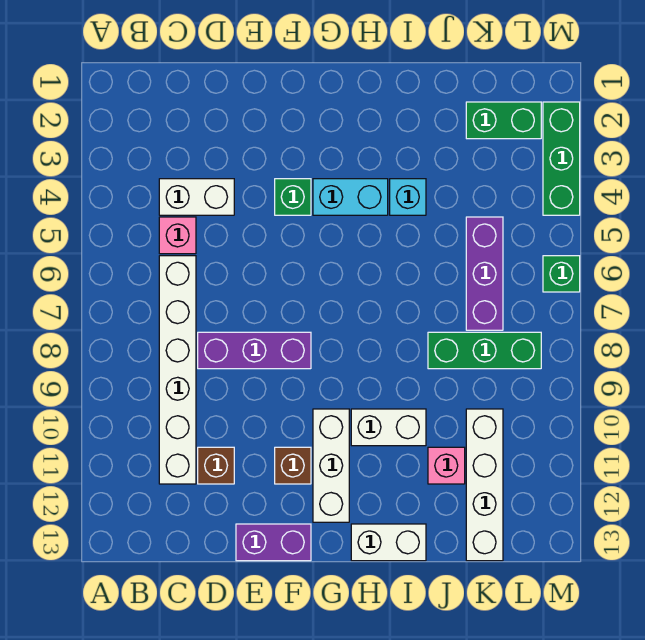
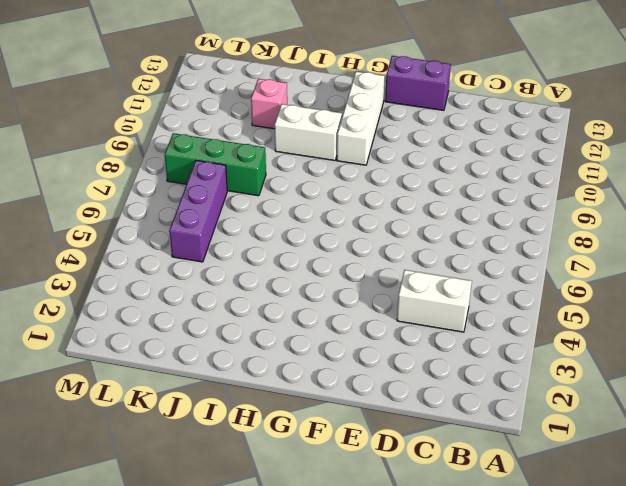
none -> pink 1x1 brick [159,217,196,254]
none -> white 1x6 brick [159,256,196,484]
none -> purple 1x3 brick [198,332,311,369]

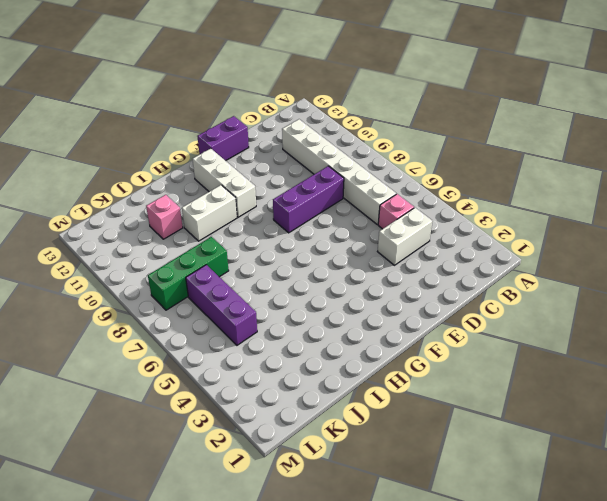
none -> brown 1x1 brick [198,447,234,484]
none -> green 1x1 brick [275,179,311,215]
none -> brown 1x1 brick [275,447,311,484]

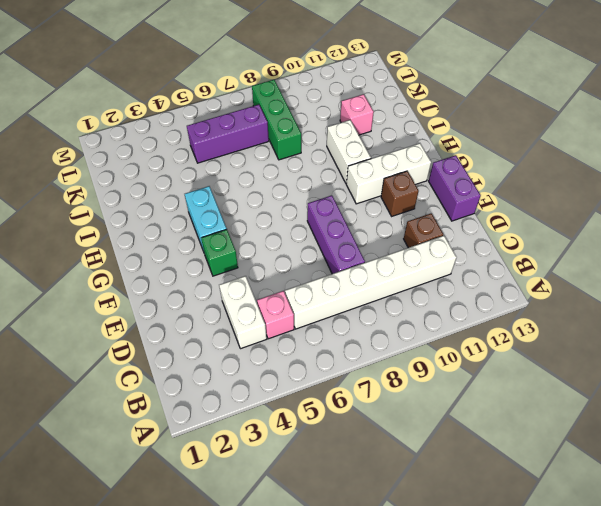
none -> white 1x2 brick [351,524,426,561]
none -> cyan 1x1 brick [390,179,426,215]
none -> green 1x2 brick [466,102,541,139]

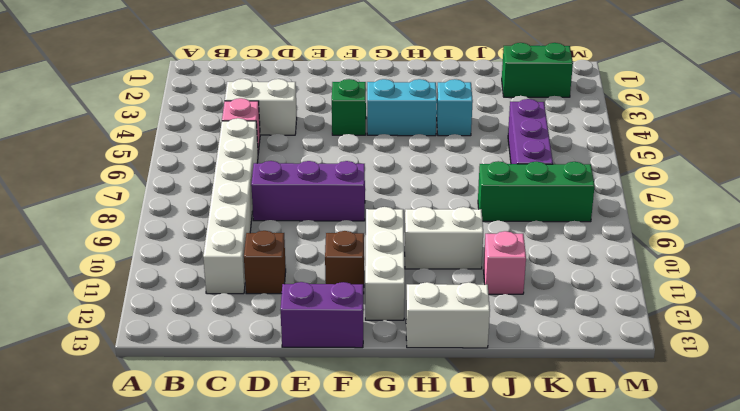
none -> white 1x4 brick [466,409,503,561]
none -> green 1x3 brick [543,102,580,215]
none -> green 1x1 brick [543,256,580,292]

